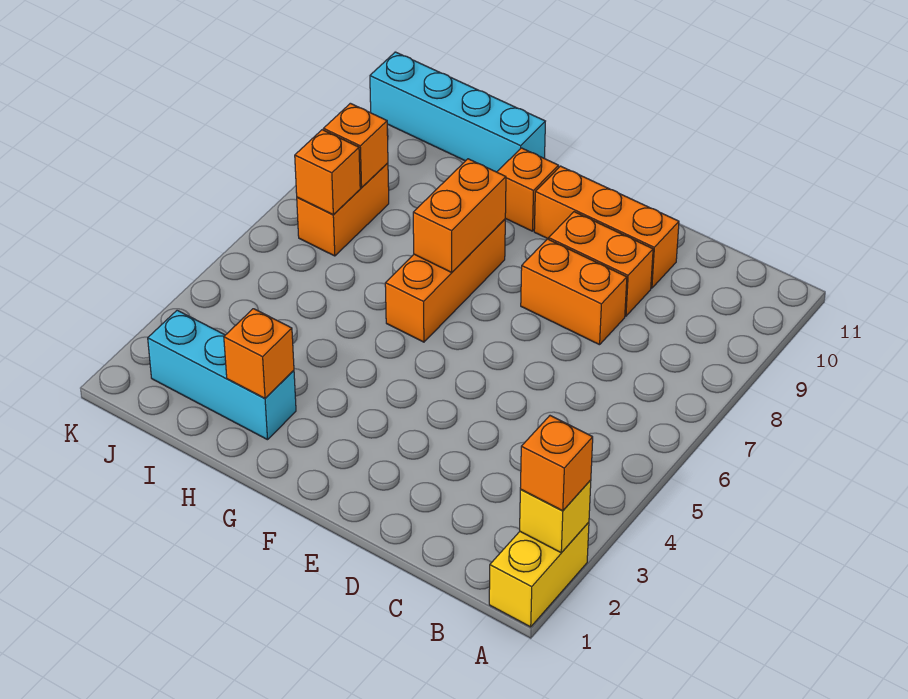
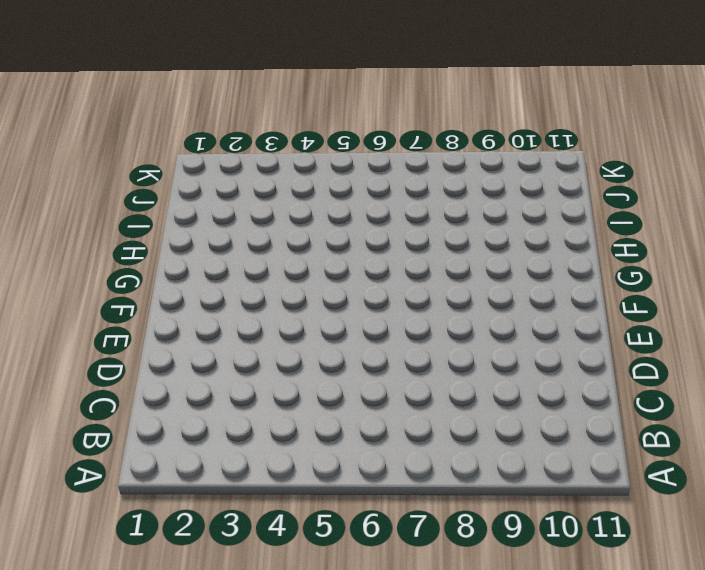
none -> yellow 1x2 brick [489,522,589,627]
none -> orange 1x2 brick [521,239,627,345]
none -> orange 1x2 brick [549,212,653,316]

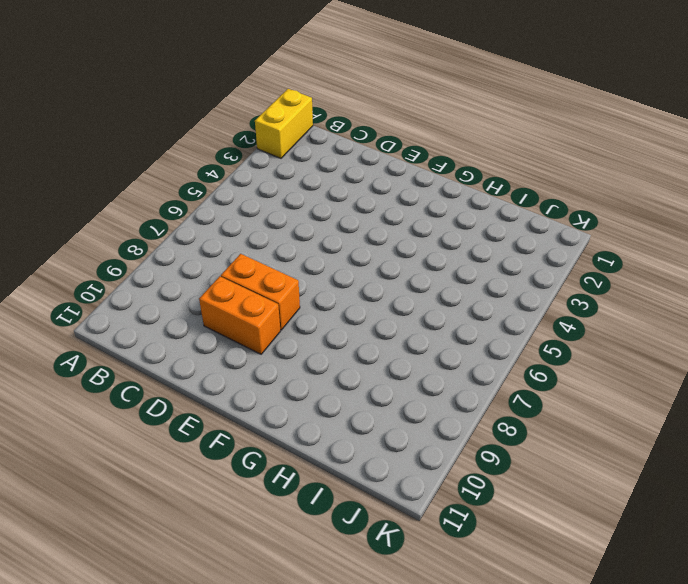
none -> orange 1x3 brick [534,166,679,288]
none -> orange 1x3 brick [385,219,505,342]
none -> orange 1x1 brick [497,148,559,231]

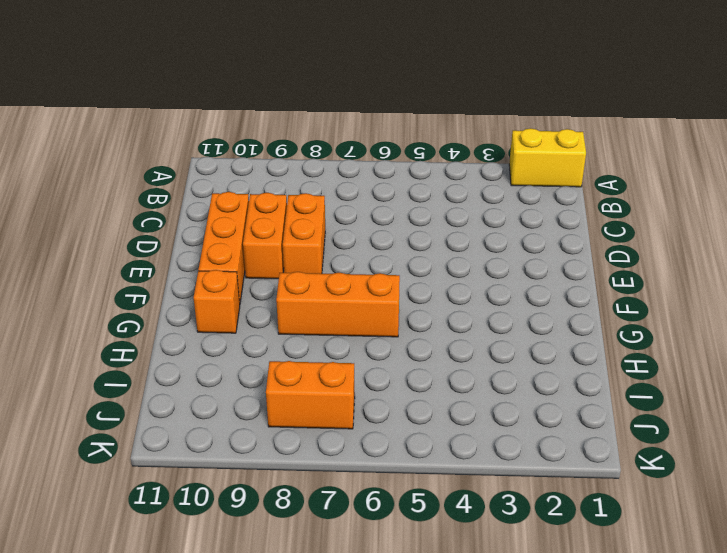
none -> cyan 1x3 brick [148,310,296,440]
none -> cyan 1x4 brick [370,52,545,172]
none -> yellow 1x1 brick [520,480,591,553]

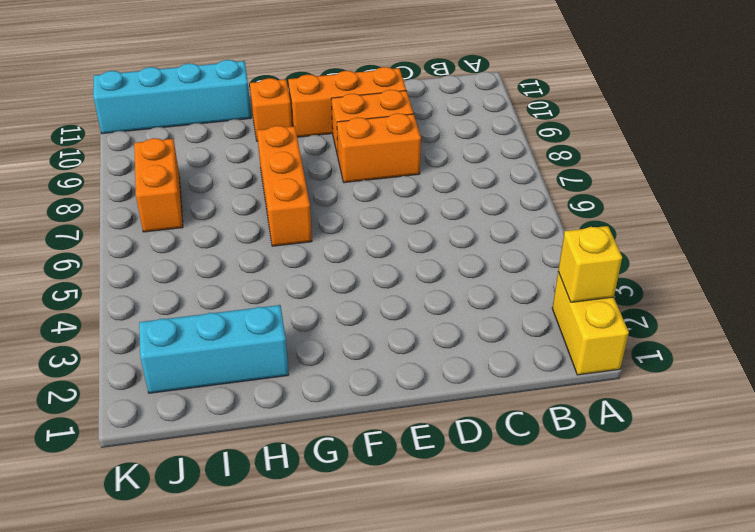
none -> orange 1x2 brick [413,159,506,272]
none -> orange 1x1 brick [224,309,294,398]
none -> orange 1x1 brick [295,130,360,214]

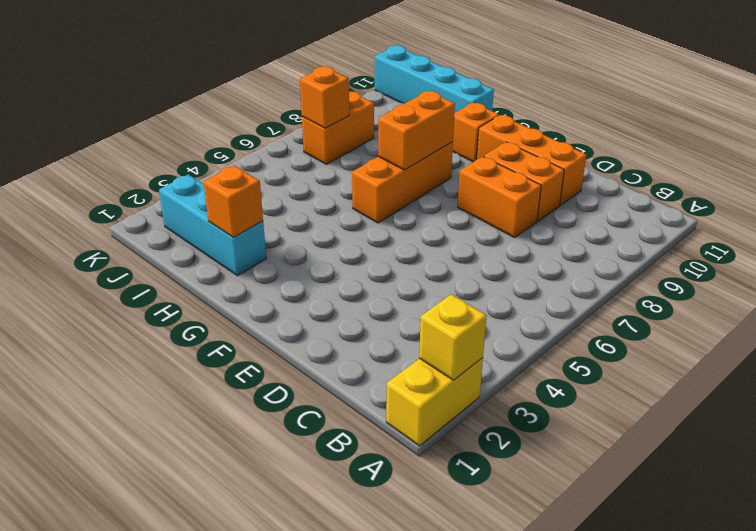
none -> orange 1x1 brick [323,103,388,188]
none -> orange 1x1 brick [520,416,593,511]

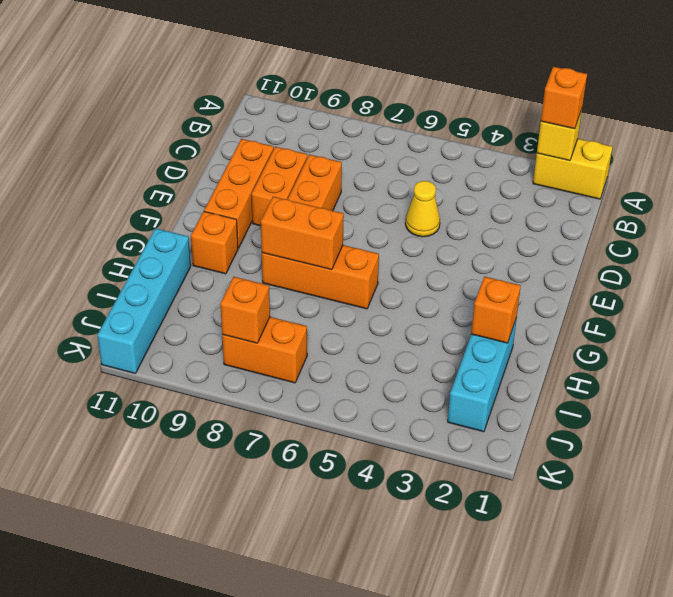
yellow 1x1 cone [405,181,440,237] -> none
none -> orange 1x1 brick [295,130,360,214]

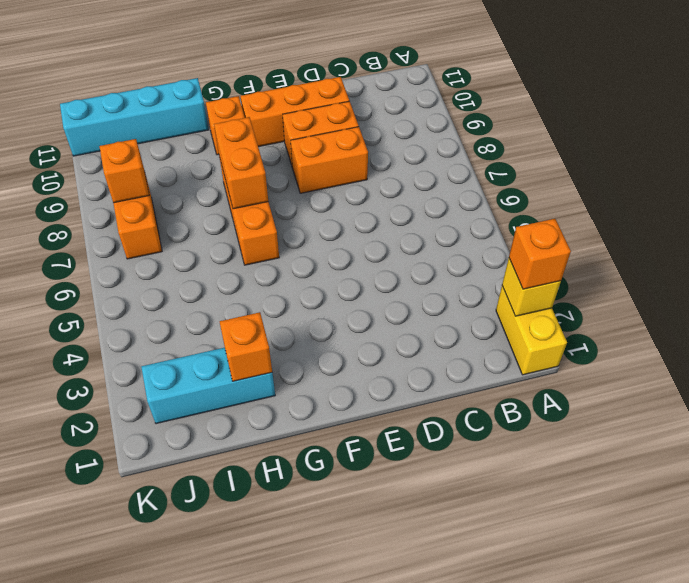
none -> orange 1x1 brick [295,130,360,214]

